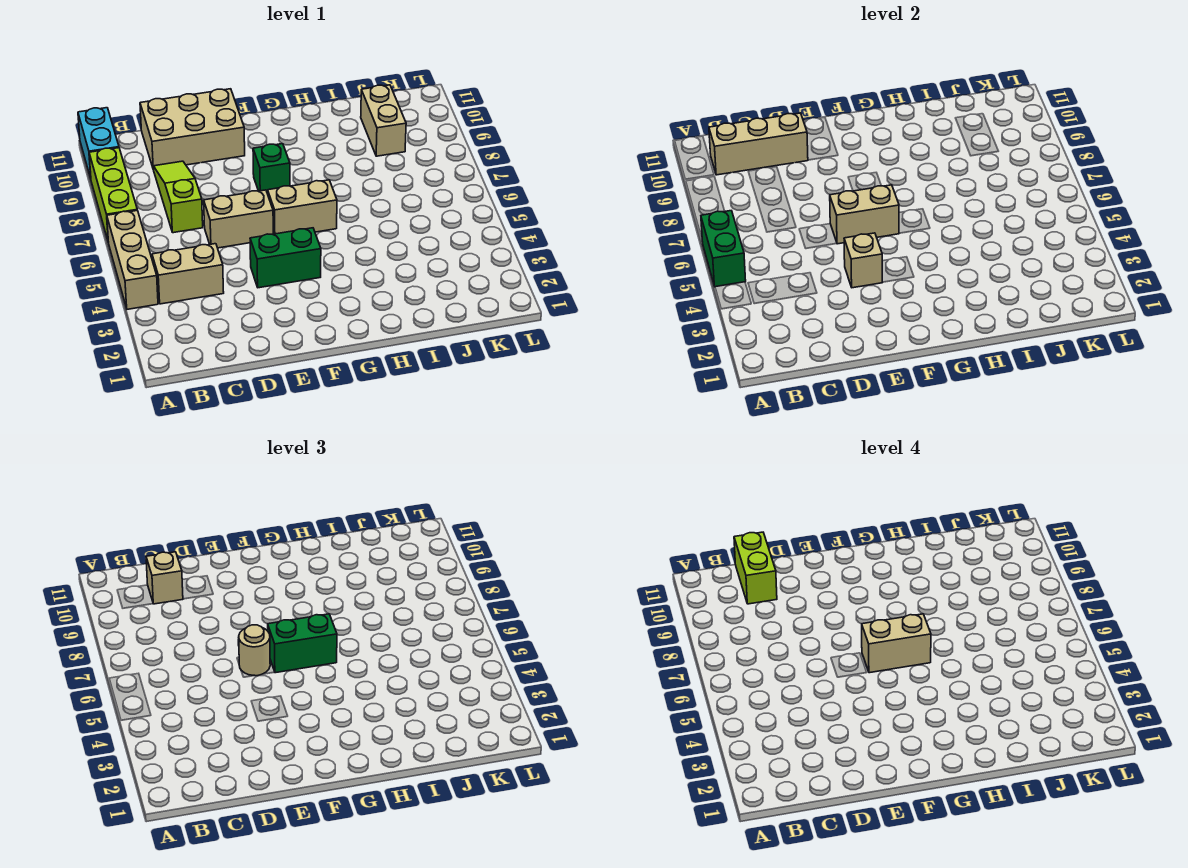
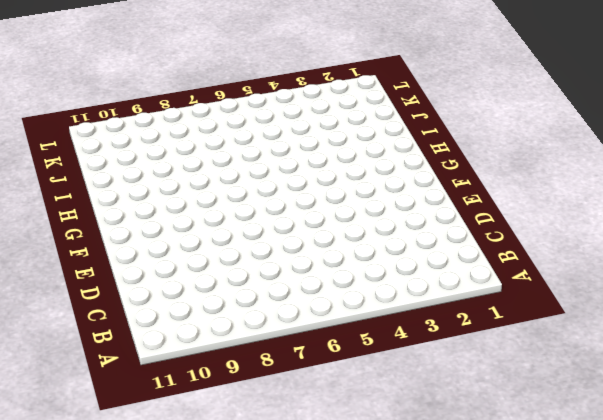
none -> tan 1x3 brick [107,211,158,309]
none -> lime 1x3 brick [89,148,137,243]
none -> cyan 1x2 brick [78,108,119,178]

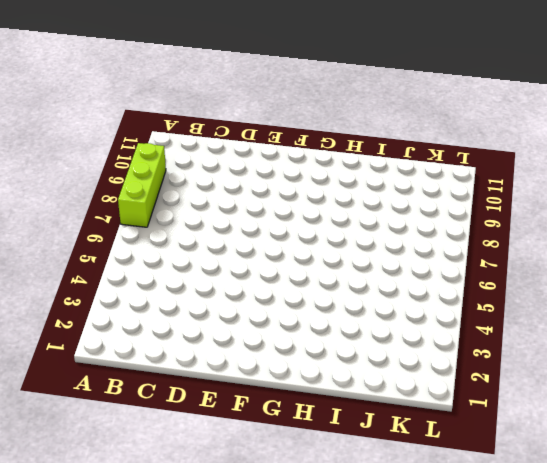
none -> tan 1x3 brick [107,211,158,309]
none -> cyan 1x2 brick [78,108,119,178]
none -> tan 1x2 brick [152,244,224,304]

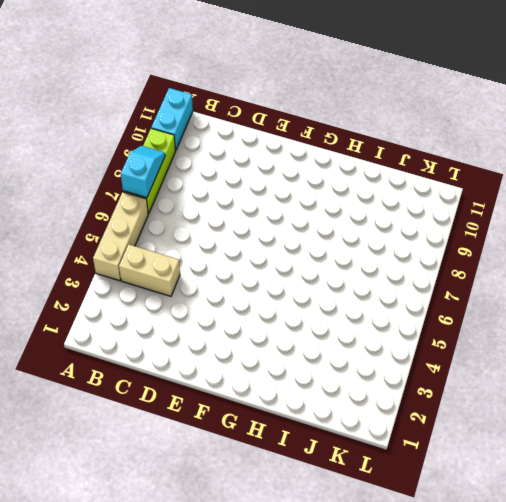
cyan 1x2 slope [121,146,165,198] -> none
none -> lime 1x3 slope [153,161,203,233]
none -> tan 2x3 brick [140,89,245,170]
none -> tan 1x2 brick [204,190,273,248]

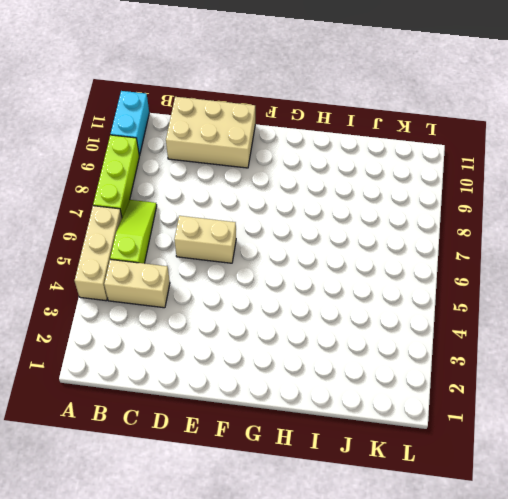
lime 1x3 slope [110,200,157,263] -> lime 1x3 slope moved to [153,161,203,233]
none -> green 1x2 brick [250,228,321,288]
none -> tan 1x2 brick [268,180,337,234]
none -> green 1x1 brick [253,144,290,194]

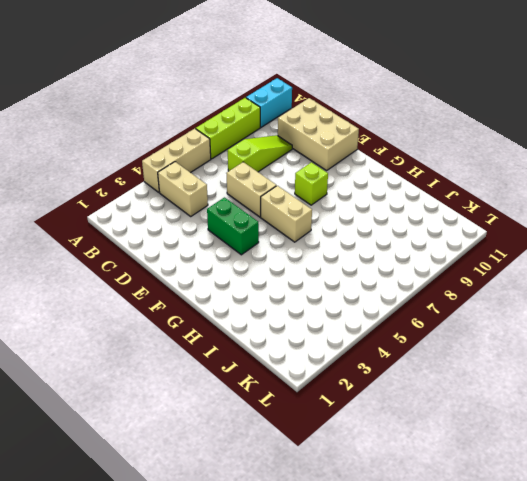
lime 1x1 brick [295,162,328,205] -> green 1x1 brick [253,144,290,194]
none -> tan 1x2 brick [361,85,406,156]
none -> green 1x2 brick [701,211,746,287]
none -> tan 1x3 brick [709,113,808,175]

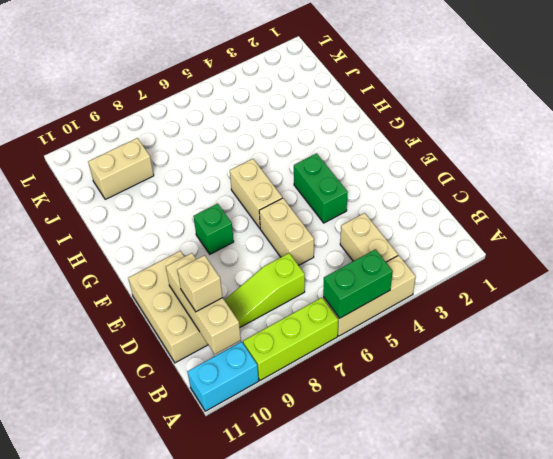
none -> tan 1x1 brick [844,233,882,288]
none -> tan 1x2 brick [830,185,899,244]
none -> tan 1x1 round brick [239,625,270,676]

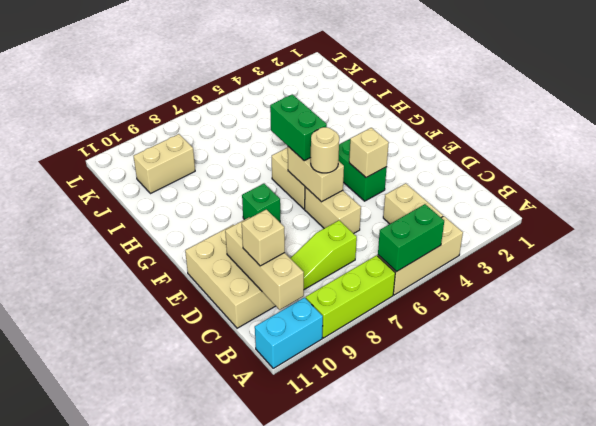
none -> lime 1x2 brick [734,532,777,604]
none -> tan 1x2 brick [862,614,931,673]

